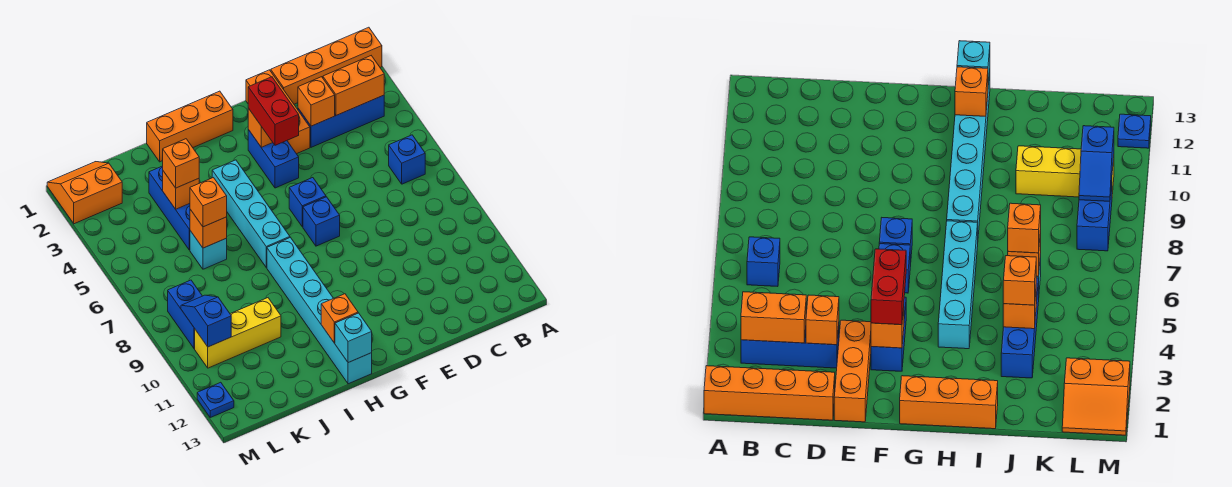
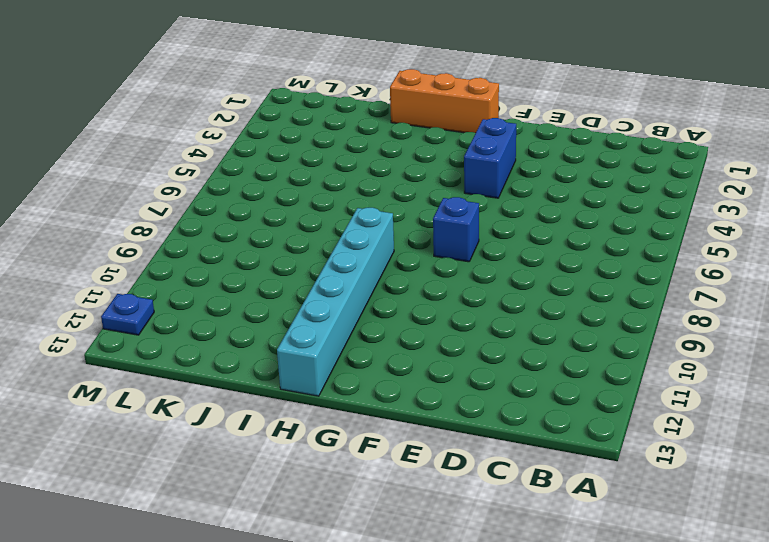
none -> orange 1x4 brick [271,27,382,104]
none -> blue 1x3 brick [298,95,384,147]
none -> blue 1x1 brick [389,135,425,184]

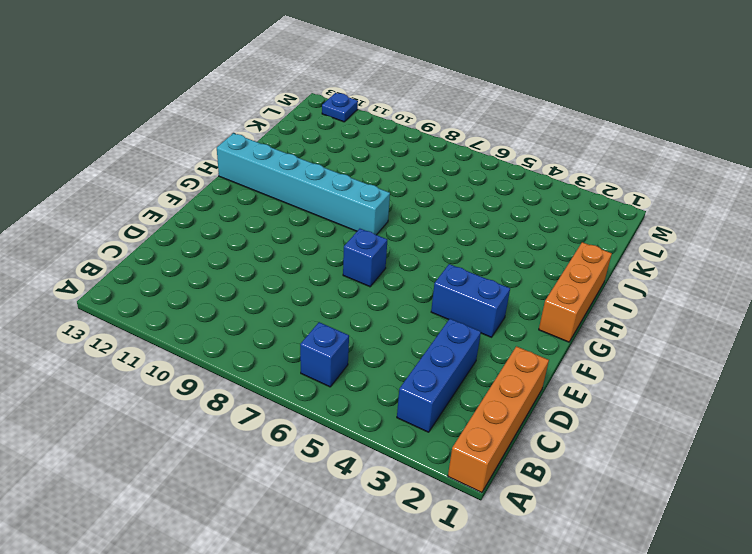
none -> orange 1x3 brick [246,70,310,154]
none -> blue 1x1 brick [289,178,326,227]
none -> cyan 1x4 brick [212,160,290,267]

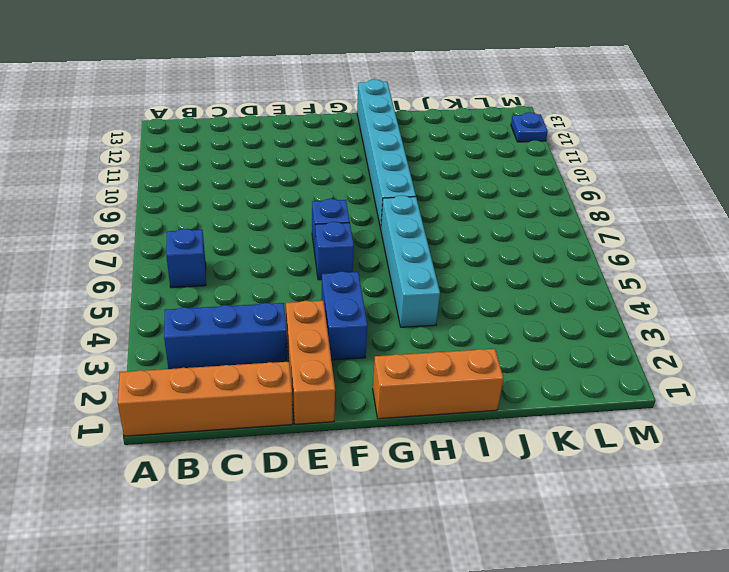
none -> blue 1x3 brick [149,166,190,250]
none -> cyan 1x1 brick [190,231,227,269]
none -> yellow 1x3 brick [195,298,281,368]

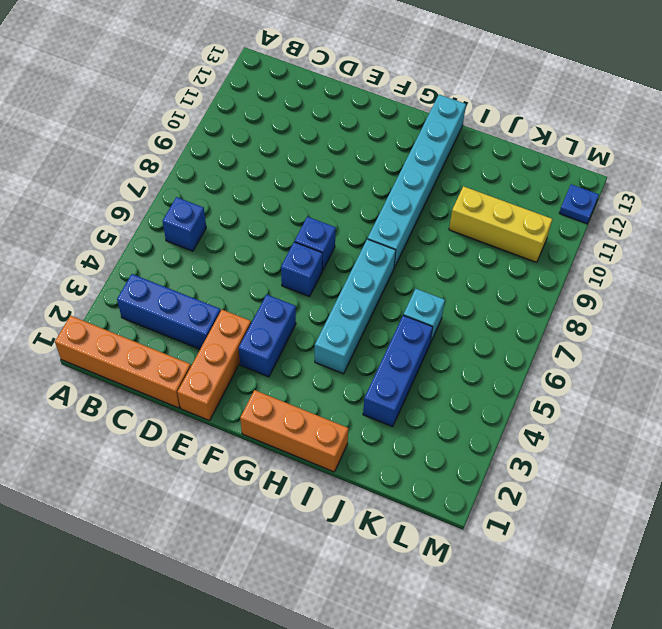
none -> orange 2x2 slope [47,162,122,224]
none -> blue 1x2 brick [168,280,202,349]
none -> orange 1x2 brick [323,56,384,115]

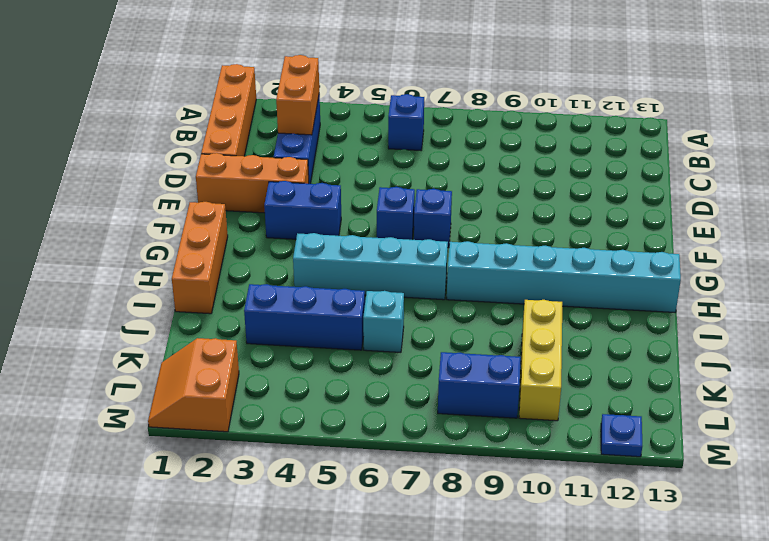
none -> orange 1x1 brick [298,77,335,126]
none -> orange 1x1 brick [248,108,273,147]
none -> orange 1x1 brick [321,294,358,343]

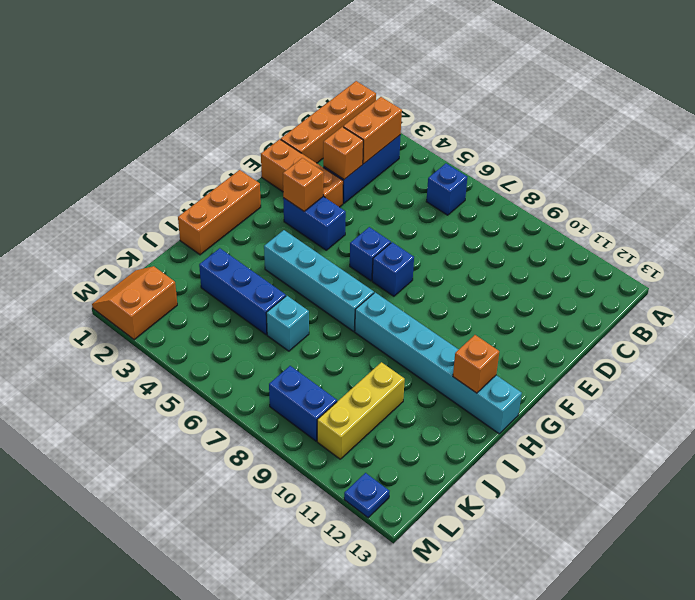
none -> cyan 1x1 brick [335,313,372,363]
none -> orange 1x1 brick [163,171,199,209]
none -> orange 1x1 brick [190,209,227,248]

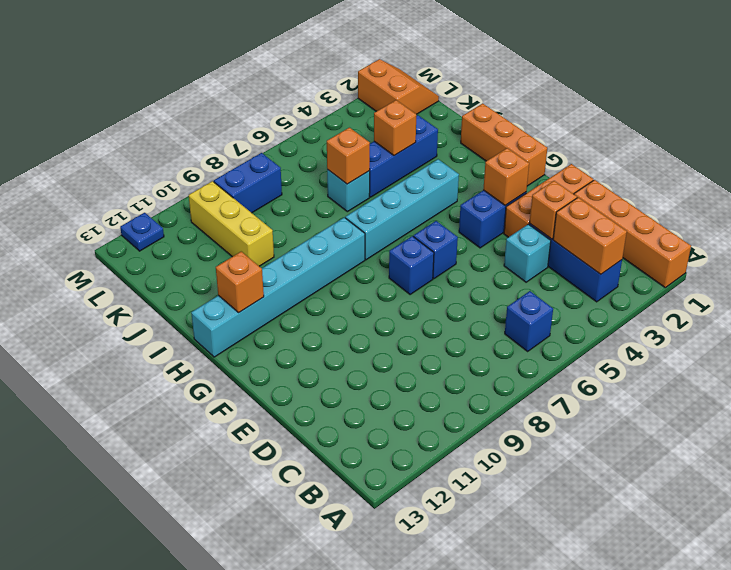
cyan 1x1 brick [504,224,551,282] -> cyan 1x1 brick moved to [335,313,372,363]
none -> blue 1x2 slope [181,295,231,347]
none -> red 1x2 brick [248,77,299,145]
none -> orange 1x1 brick [163,139,199,188]

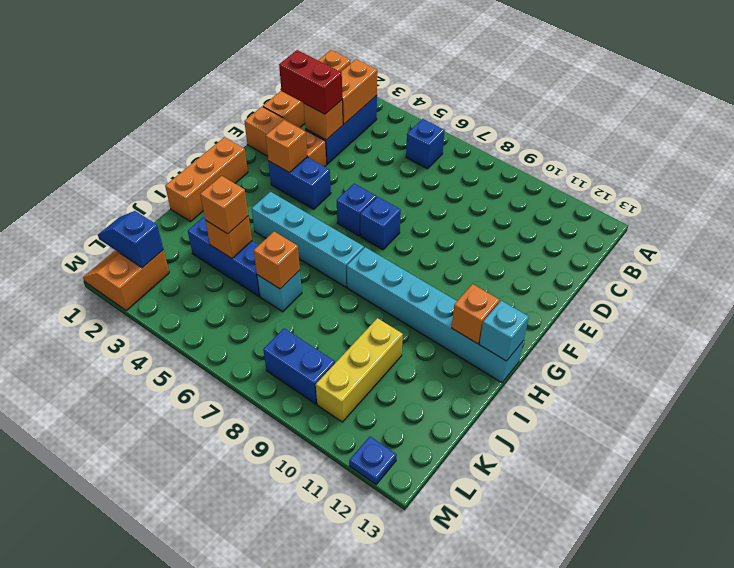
red 1x2 brick [279,50,342,114] -> red 1x2 brick moved to [248,77,299,145]
blue 1x2 slope [98,211,163,268] -> blue 1x2 slope moved to [181,295,231,347]
none -> orange 1x1 brick [190,178,227,227]

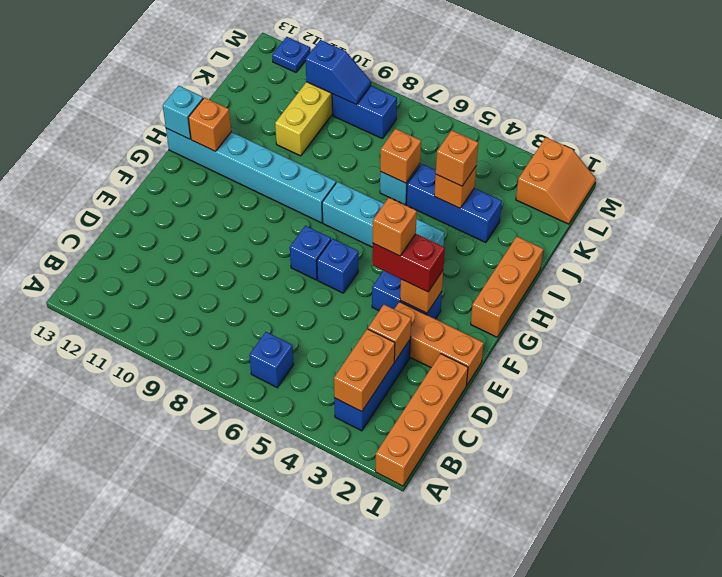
orange 1x1 brick [373,198,417,256] -> orange 1x1 brick moved to [190,178,227,227]

